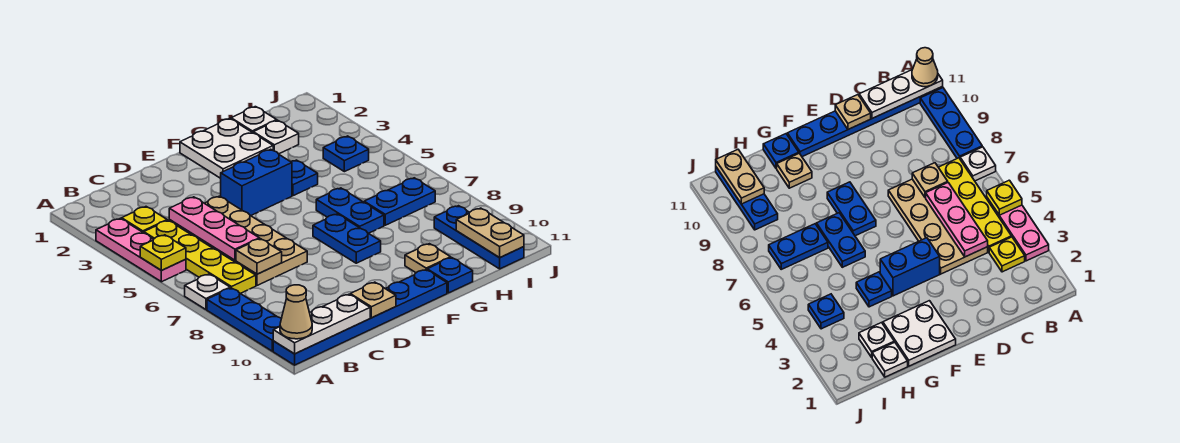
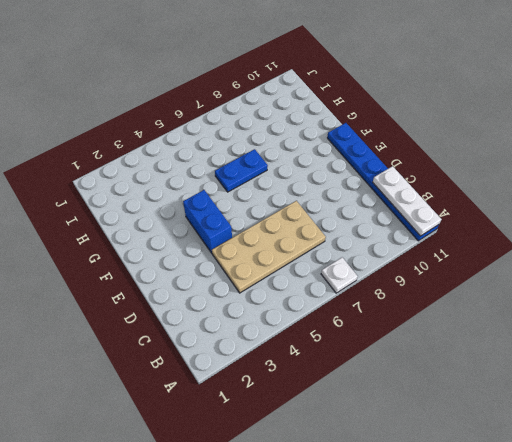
none -> pink 1x3 plate [96,218,186,282]
none -> blue 1x3 plate [207,288,281,351]
none -> yellow 1x1 plate [122,207,167,233]

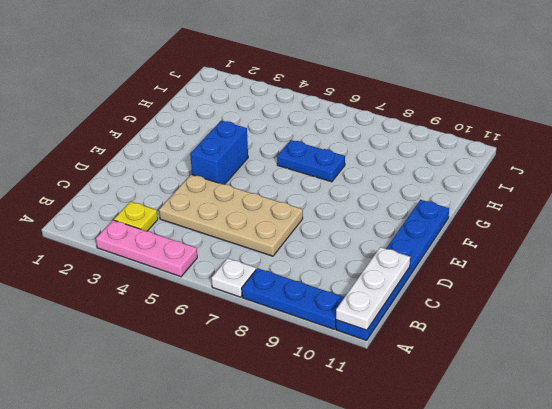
none -> yellow 1x4 plate [144,220,256,293]
none -> white 2x2 plate [180,119,273,178]
none -> blue 1x2 plate [313,214,381,263]

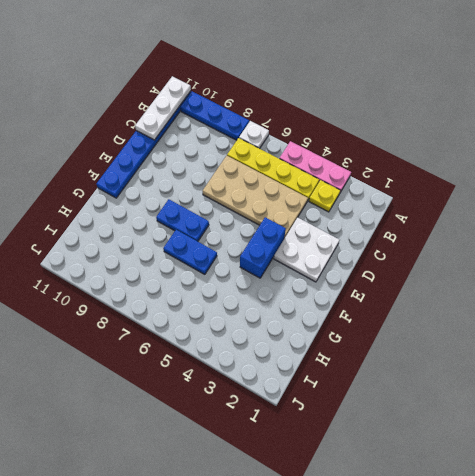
white 2x2 plate [274,218,339,282] -> white 2x2 plate moved to [180,119,273,178]
none -> blue 1x1 plate [291,160,318,196]
none -> tan 1x1 plate [405,244,451,273]
none -> blue 1x1 plate [427,258,473,293]

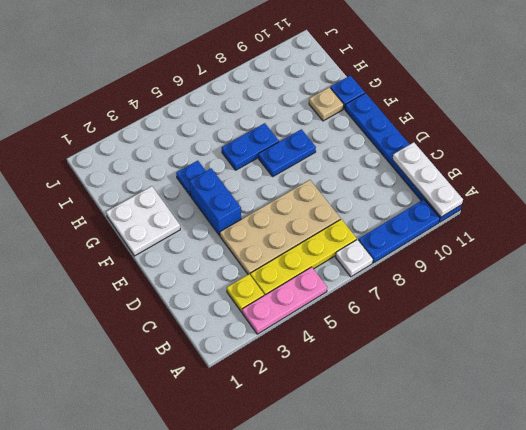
none -> white 1x1 plate [231,107,277,133]
none -> white 1x1 plate [253,120,299,154]
none -> blue 1x2 plate [364,178,435,225]

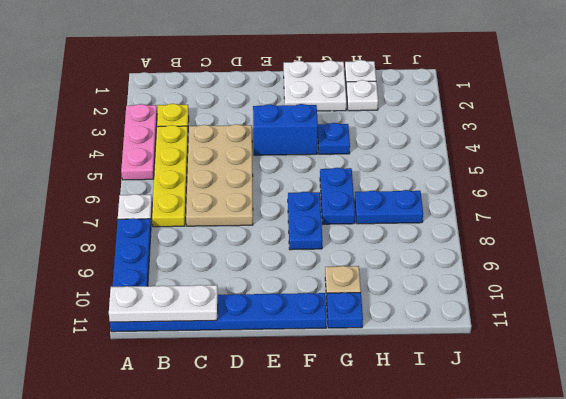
none -> blue 1x1 plate [323,136,369,172]
none -> blue 1x3 plate [434,206,524,269]
none -> yellow 1x1 plate [140,235,186,271]

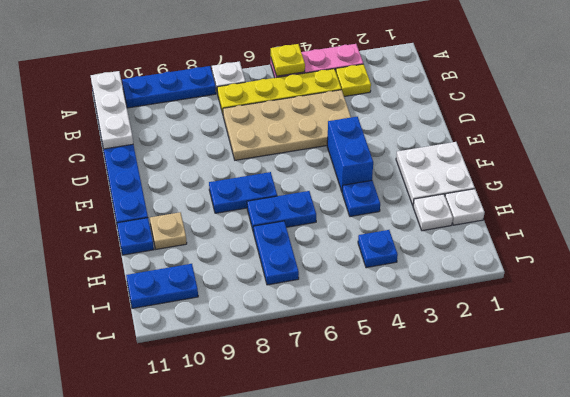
blue 1x2 plate [126,264,198,309] -> blue 1x3 plate [434,206,524,269]
none -> pink 1x3 plate [169,197,259,260]
none -> tan 1x1 plate [236,239,282,274]
none -> tan 1x1 plate [350,282,396,318]

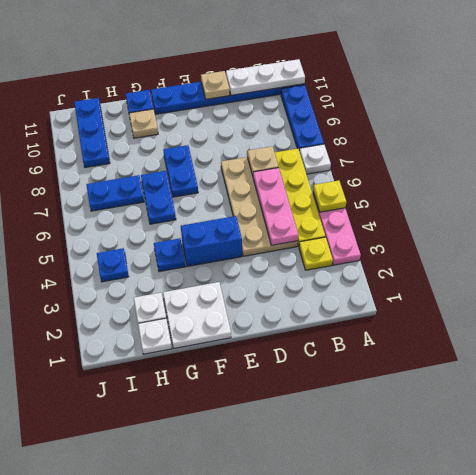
none -> tan 1x2 plate [456,208,524,258]
none -> tan 1x1 cone [280,285,312,339]

